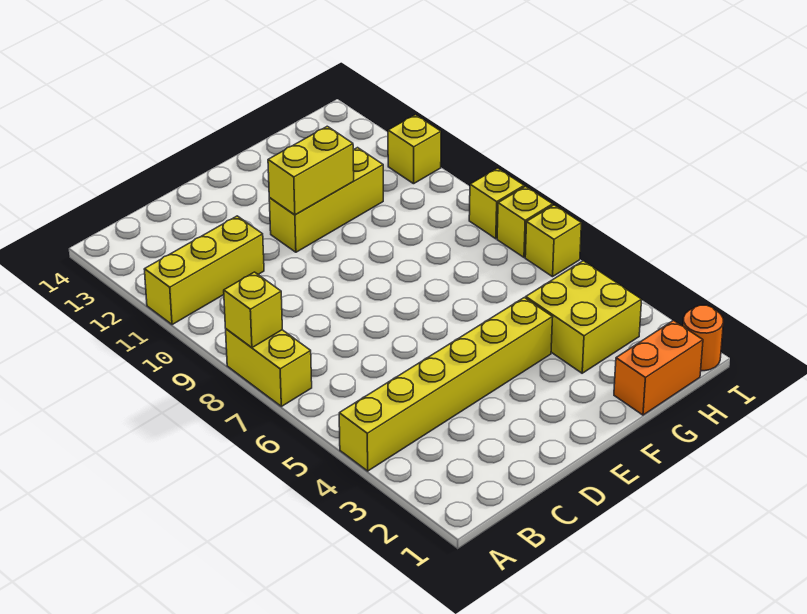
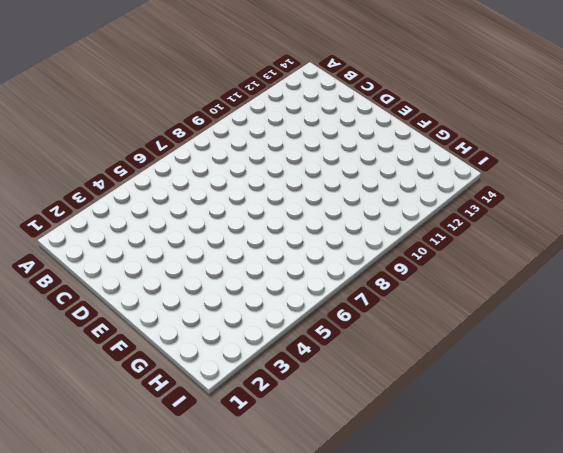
none -> yellow 1x6 brick [339,298,553,471]
none -> yellow 1x2 brick [226,329,312,406]
none -> yellow 1x3 brick [144,216,264,325]

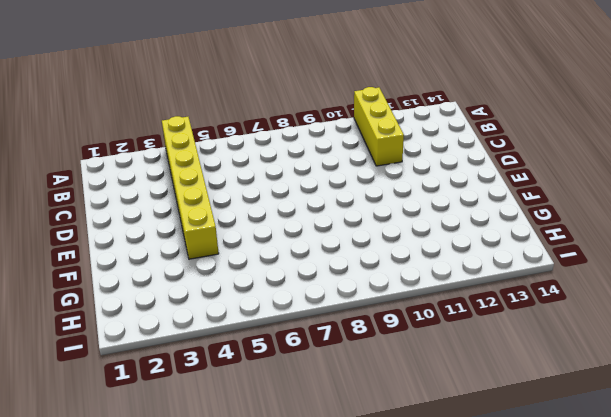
none -> yellow 1x2 brick [226,329,312,406]
none -> yellow 1x3 brick [269,148,383,252]
none -> orange 1x2 brick [614,320,703,415]

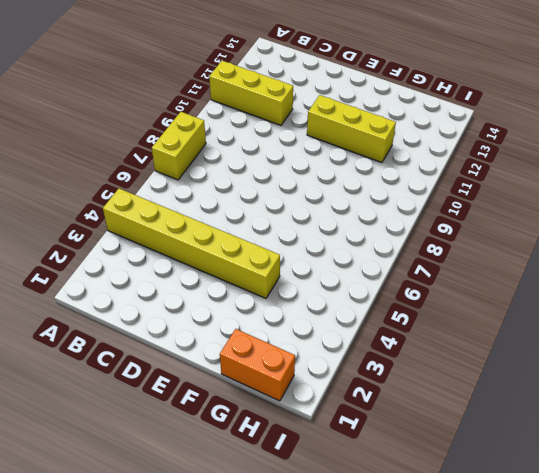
none -> yellow 2x2 brick [526,261,642,373]
none -> orange 1x1 round brick [683,305,723,371]
none -> yellow 1x1 brick [525,205,581,277]

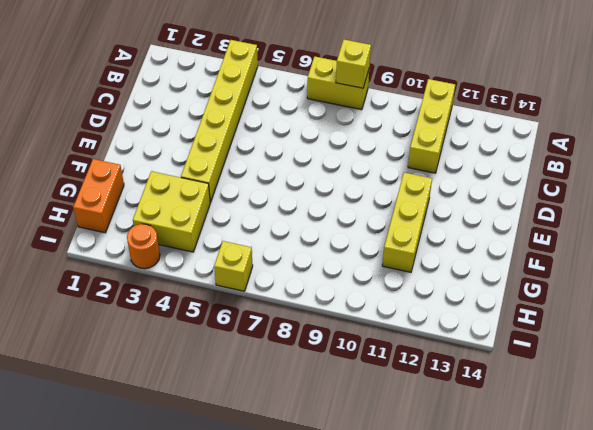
orange 1x1 round brick [127,224,160,269] -> orange 1x1 round brick moved to [683,305,723,371]
none -> yellow 1x1 brick [497,186,553,257]
none -> yellow 1x1 brick [469,168,524,239]
none -> yellow 1x1 brick [388,115,441,184]

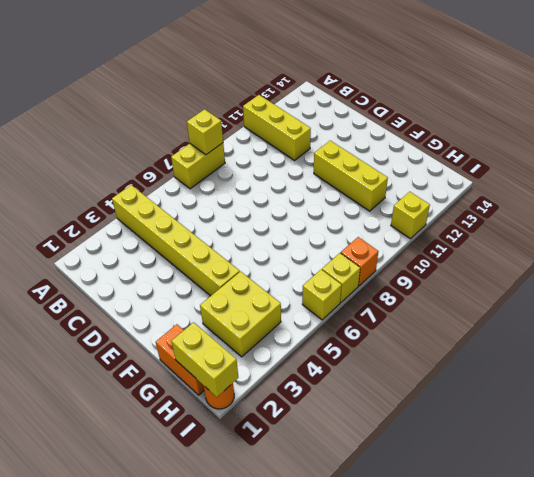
yellow 1x2 brick [171,322,238,397] -> yellow 1x2 brick moved to [268,126,354,215]
orange 1x1 brick [341,237,379,286] -> yellow 1x1 brick [469,168,524,239]

